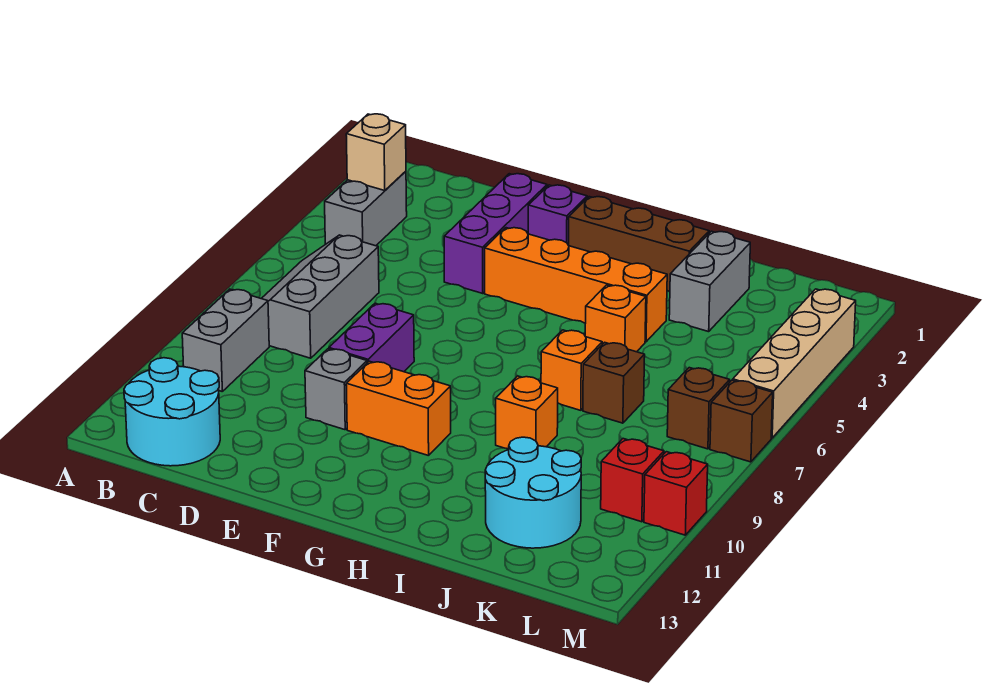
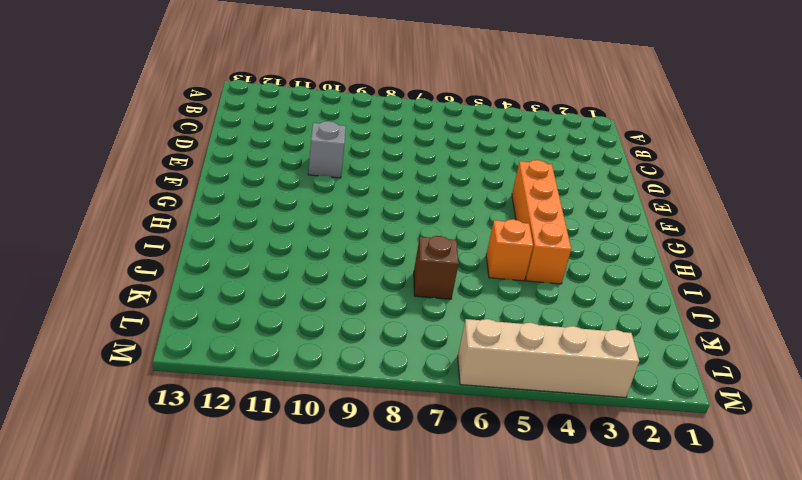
none -> grey 1x2 brick [325,171,407,246]
none -> grey 2x3 slope [261,235,379,358]
none -> grey 1x2 brick [182,289,269,391]

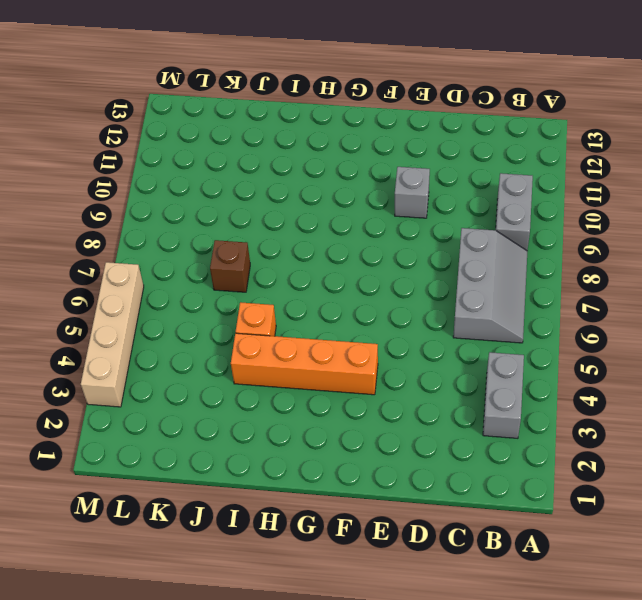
none -> cyan 2x2 round brick [124,358,220,466]
none -> purple 1x3 brick [444,174,547,293]
none -> purple 1x2 brick [329,303,414,372]

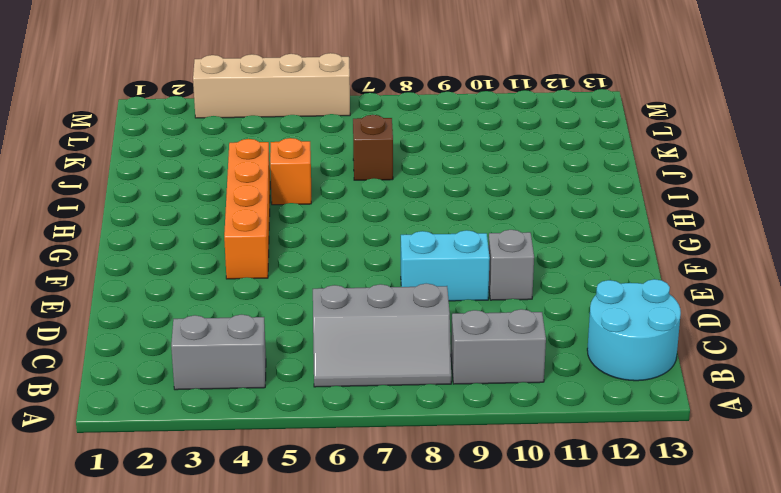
cyan 1x2 brick [401,230,490,301] -> purple 1x2 brick [329,303,414,372]
none -> purple 1x3 brick [444,174,547,293]
none -> purple 1x1 brick [528,185,587,245]
none -> orange 1x2 brick [346,361,451,456]

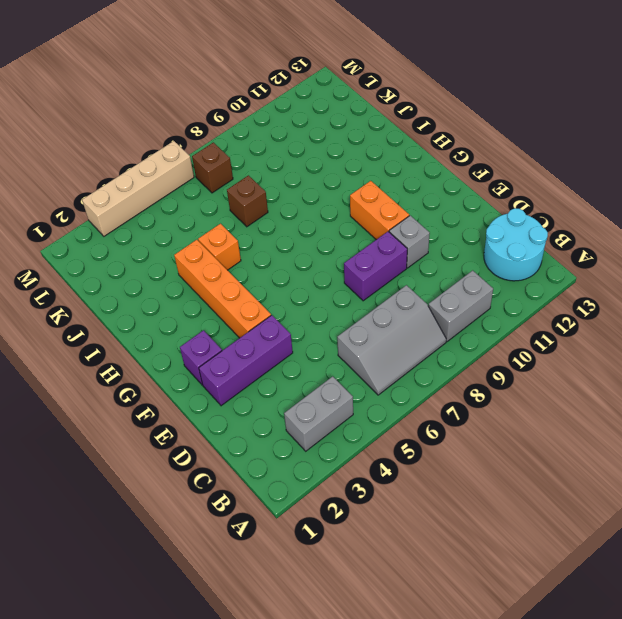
none -> brown 1x3 brick [569,197,709,292]
none -> orange 1x1 brick [541,330,602,410]
none -> orange 1x1 brick [496,376,558,449]

